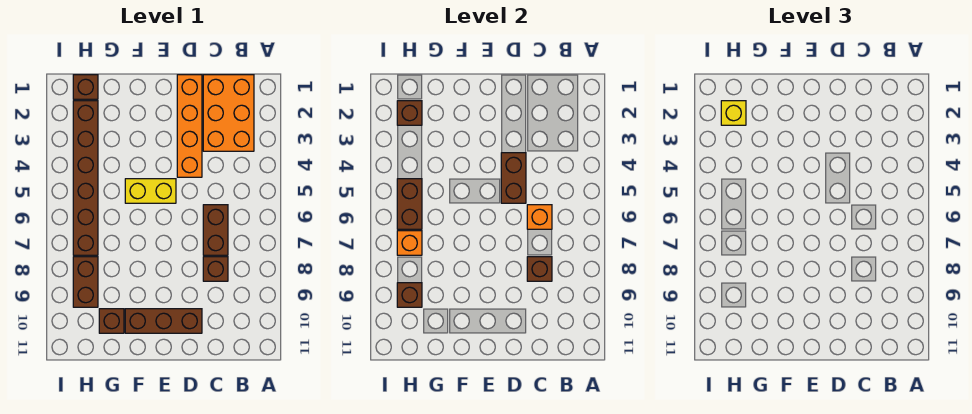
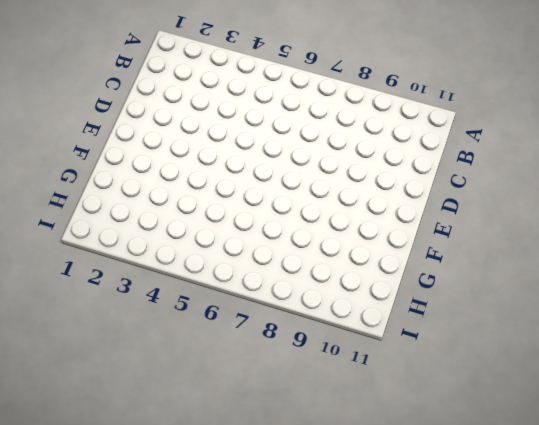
none -> orange 2x3 brick [203,75,254,151]
none -> brown 1x2 brick [203,205,228,255]
none -> brown 1x1 brick [203,257,228,281]

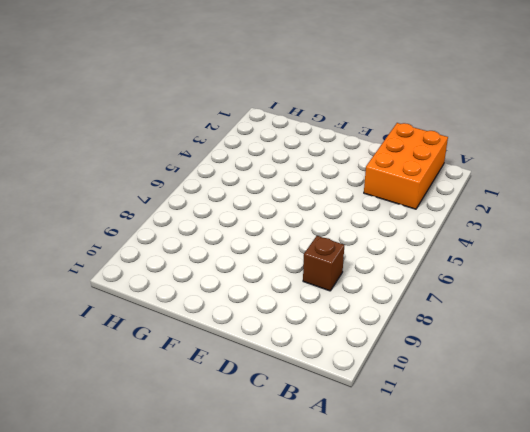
none -> brown 1x2 brick [203,205,228,255]
none -> orange 1x4 brick [177,75,202,177]
none -> brown 1x3 brick [125,309,202,333]

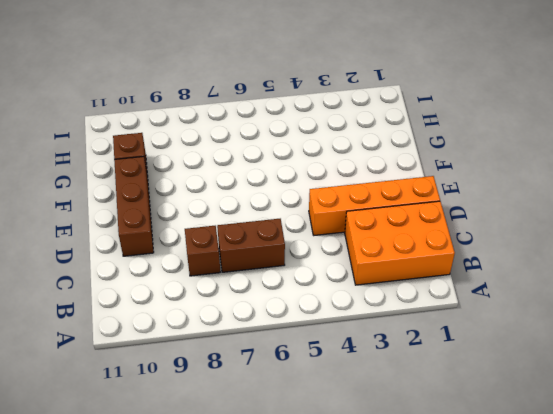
none -> yellow 1x2 brick [125,179,176,203]
none -> brown 1x1 brick [73,75,98,99]
none -> brown 1x6 brick [73,101,98,255]

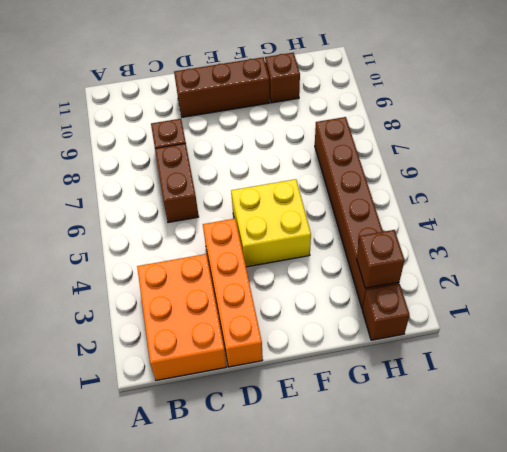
yellow 2x2 brick [231,179,311,267] -> yellow 1x2 brick [125,179,176,203]
none -> brown 1x2 brick [73,257,98,307]
none -> orange 1x1 brick [527,205,552,229]
none -> brown 1x1 brick [527,257,552,281]

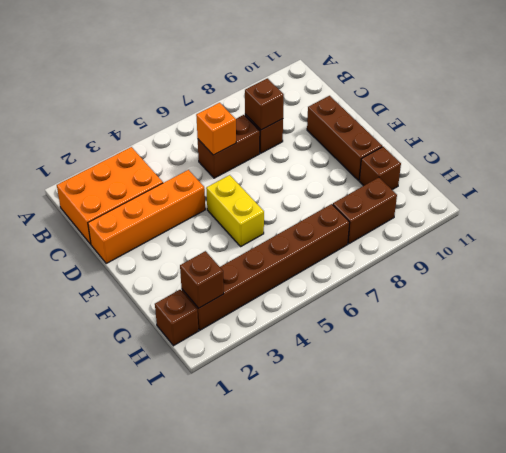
none -> brown 1x2 brick [501,153,526,203]
none -> brown 1x2 brick [397,179,422,229]
none -> orange 1x1 brick [397,231,422,255]

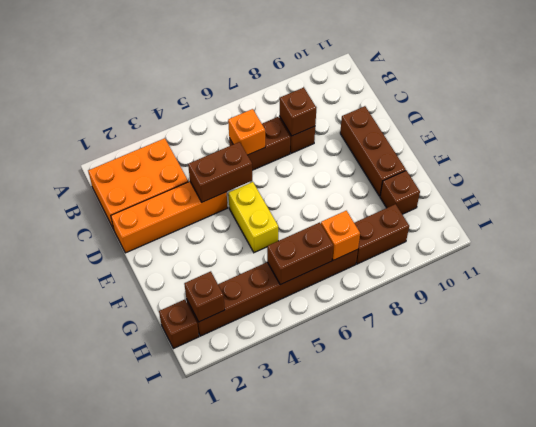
none -> brown 1x1 brick [397,283,422,307]
none -> yellow 1x1 brick [721,101,746,125]

